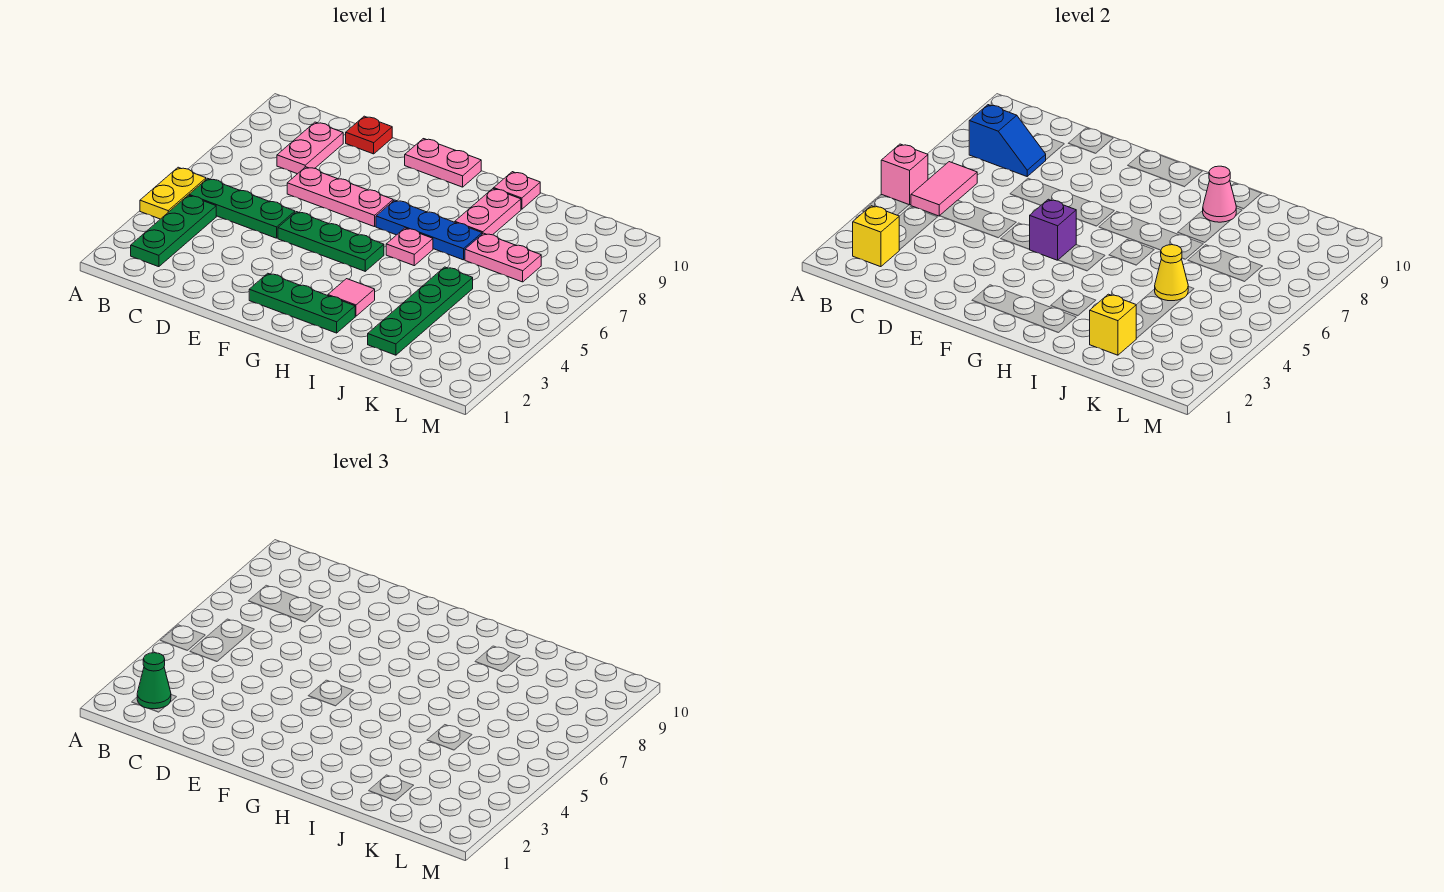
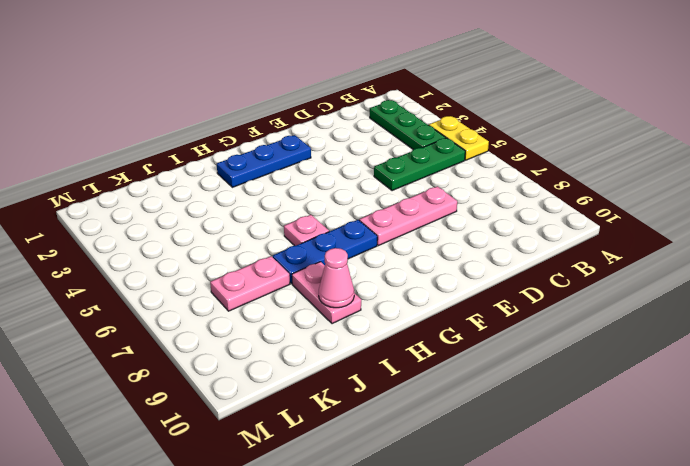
blue 1x3 plate [217,135,311,187] -> green 1x3 plate [249,273,355,333]
none -> pink 1x2 plate [277,122,343,174]
none -> red 1x1 plate [346,116,392,154]
none -> green 1x3 plate [278,212,384,271]

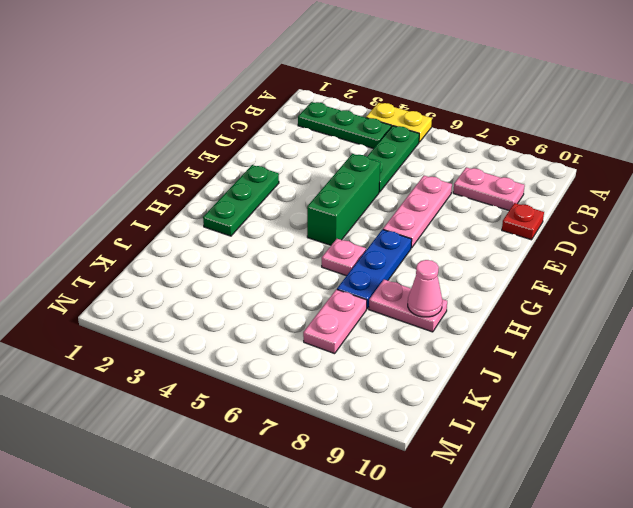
green 1x3 brick [307,154,380,245] -> green 1x3 plate [278,212,384,271]
none -> pink 1x2 plate [405,139,481,187]
none -> pink 1x1 tile [328,279,375,316]
none -> pink 1x1 plate [494,172,540,209]

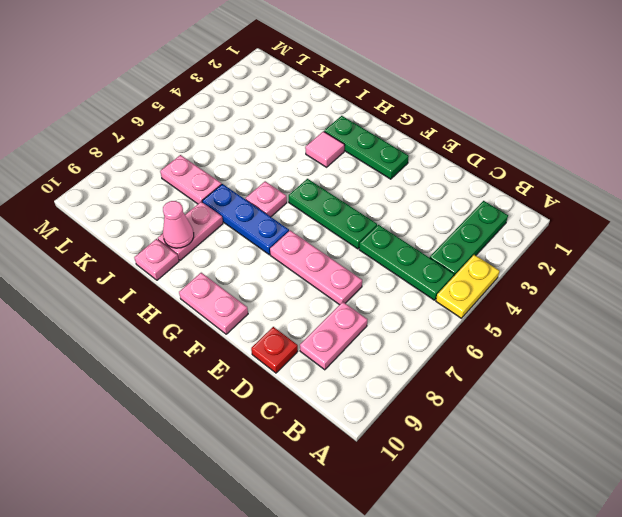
none -> green 1x4 plate [368,267,473,355]
none -> pink 1x1 brick [881,144,928,205]
none -> yellow 1x1 brick [853,206,899,267]

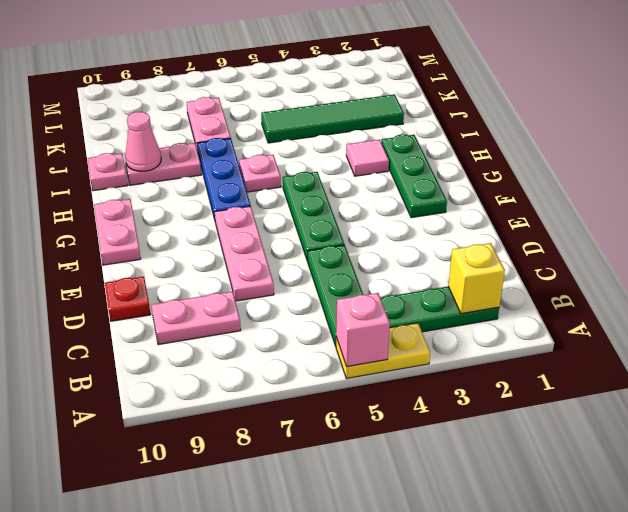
green 1x4 tile [261,94,404,143] -> green 1x4 plate [368,267,473,355]
none -> pink 1x2 tile [911,162,977,216]
none -> blue 1x2 slope [969,105,1046,176]
none -> purple 1x1 brick [1029,199,1076,260]

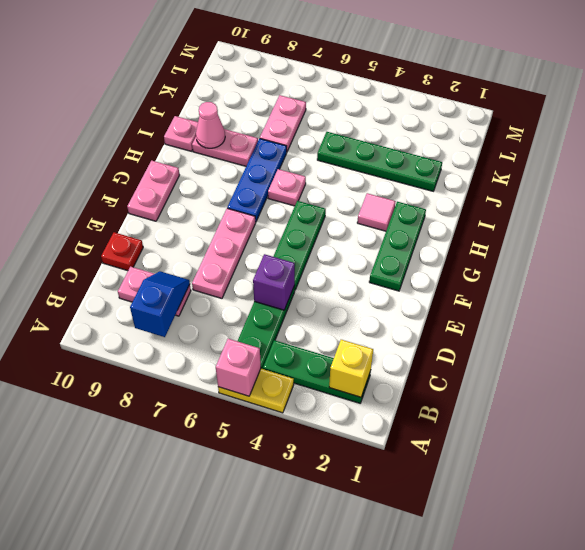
purple 1x1 brick [253,254,295,310] -> purple 1x1 brick moved to [1029,199,1076,260]
none -> pink 1x2 tile [911,162,977,216]
none -> yellow 1x1 brick [1090,294,1136,355]
none -> yellow 1x1 cone [1155,245,1188,301]

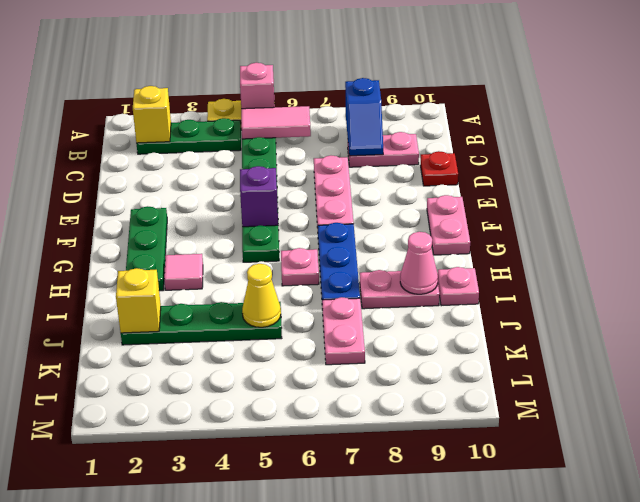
none -> green 1x1 cone [137,653,171,709]

